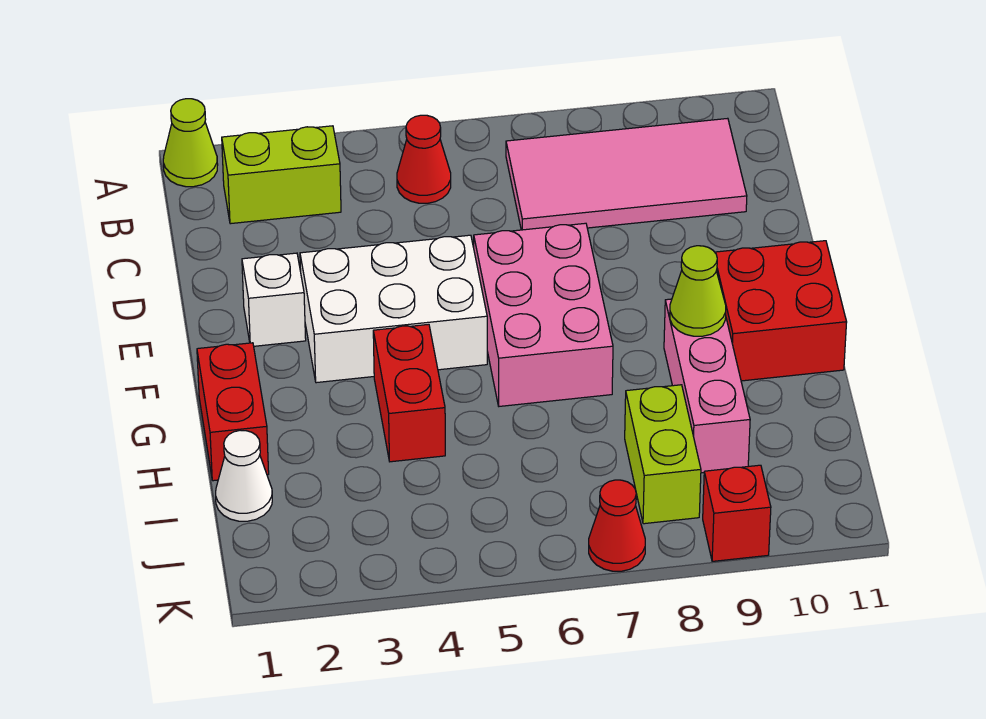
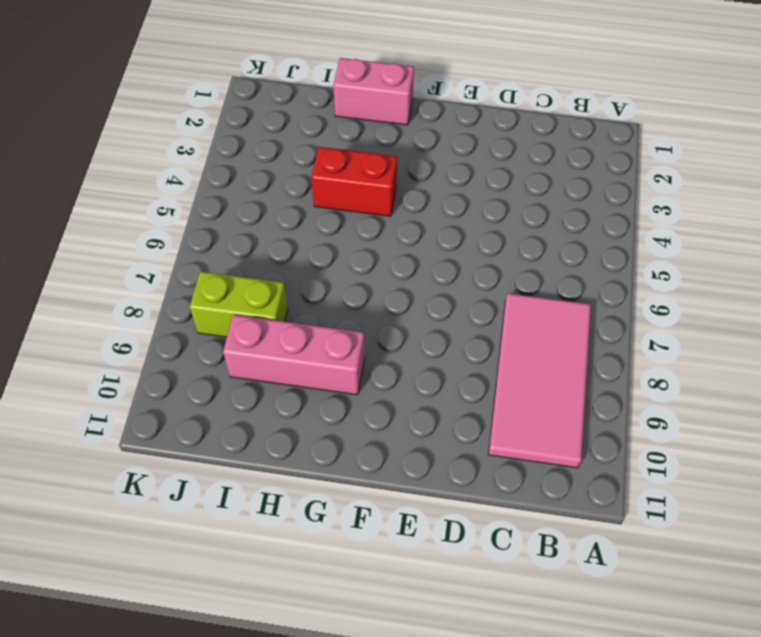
pink 1x2 brick [333,58,414,125] -> red 1x2 brick [197,343,269,481]
none -> lime 1x1 cone [163,99,218,187]
none -> lime 1x2 brick [222,126,341,224]
none -> red 1x1 cone [397,115,451,203]

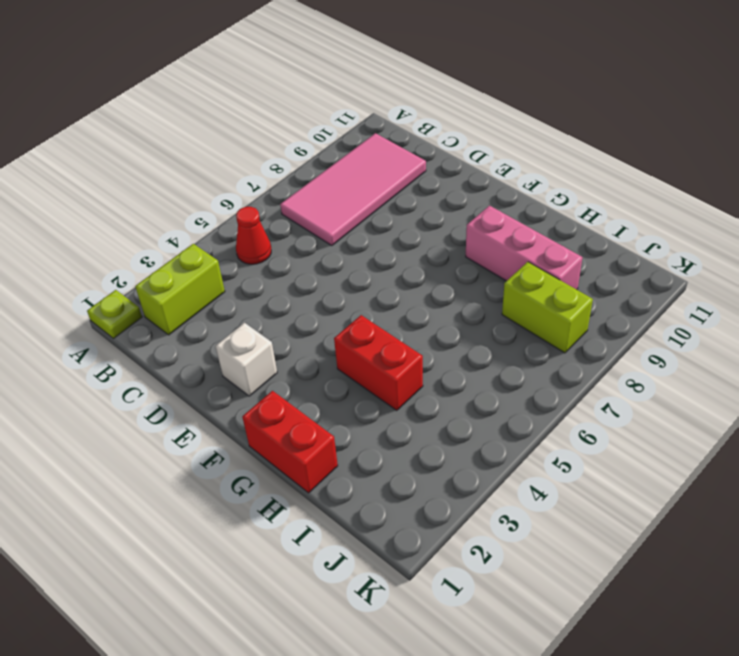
lime 1x1 plate [87,290,142,339] -> lime 1x1 cone [163,99,218,187]
none -> white 2x3 brick [300,235,487,383]
none -> pink 2x3 brick [474,223,613,406]
none -> red 2x2 brick [715,241,847,381]

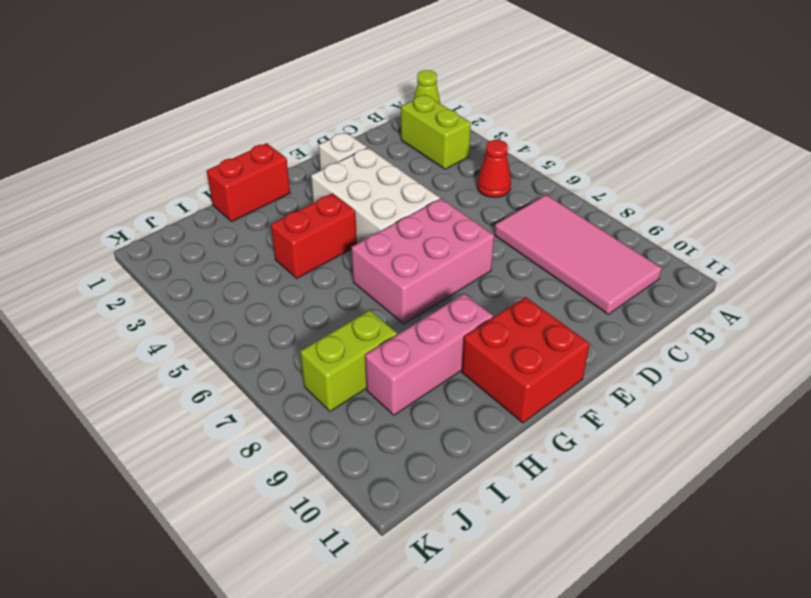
none -> white 1x1 cone [216,430,272,521]
none -> red 1x1 cone [589,480,645,571]
none -> red 1x1 brick [703,465,771,561]

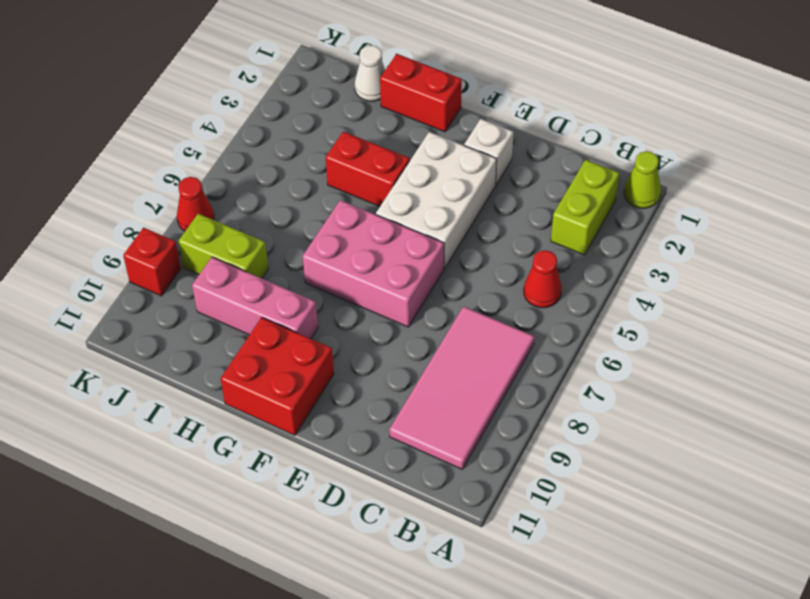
none -> lime 1x1 cone [670,246,726,336]

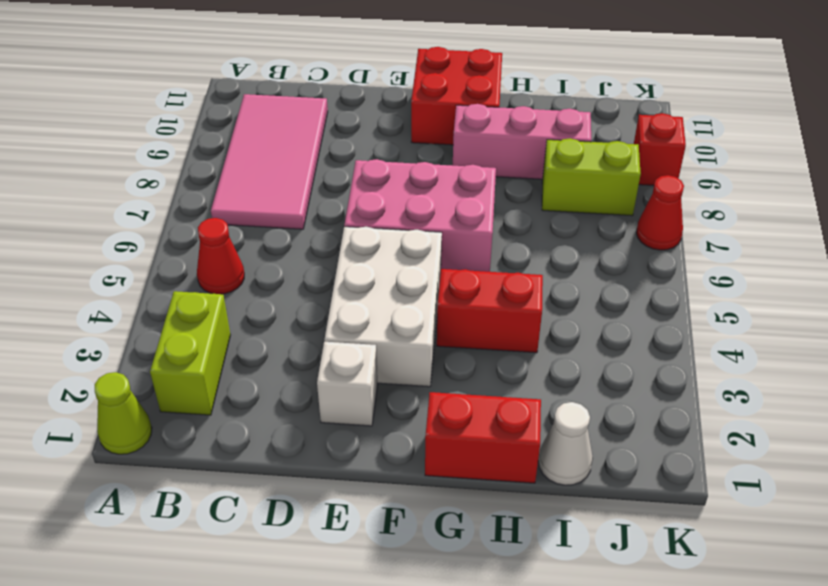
none -> lime 1x1 cone [670,246,726,336]

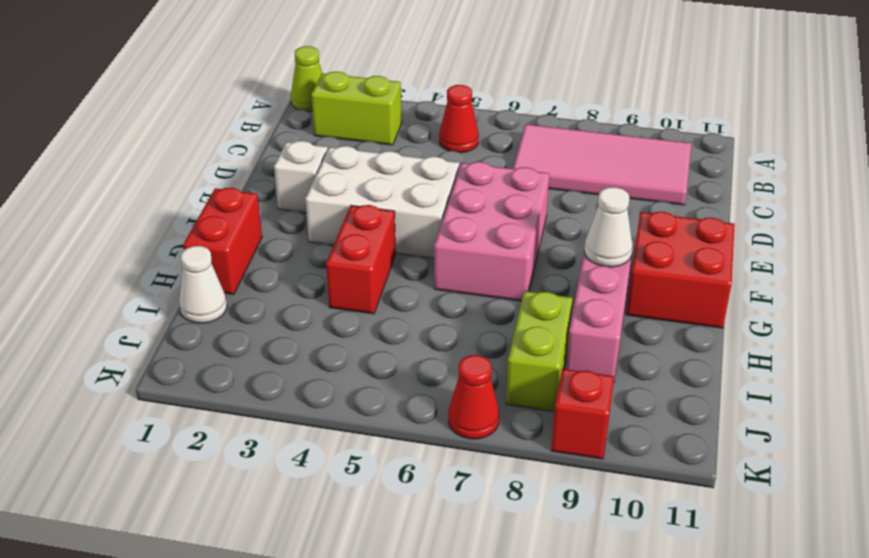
white 1x1 cone [584,187,633,267] -> lime 1x1 cone [670,246,726,336]

